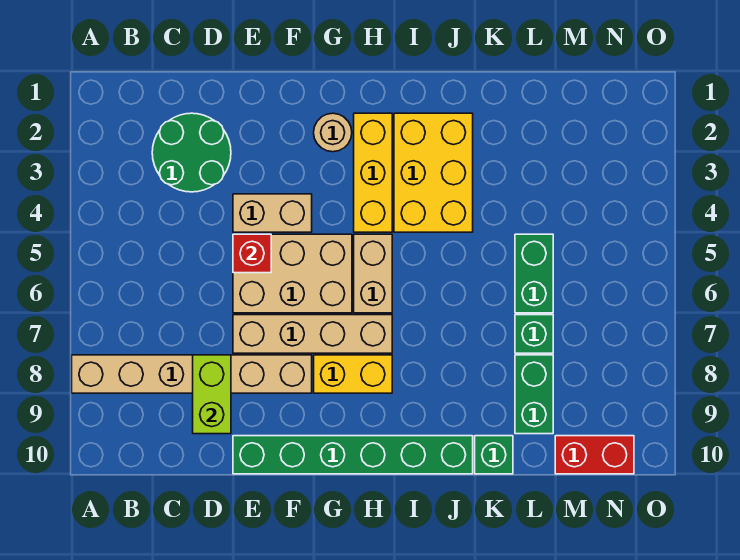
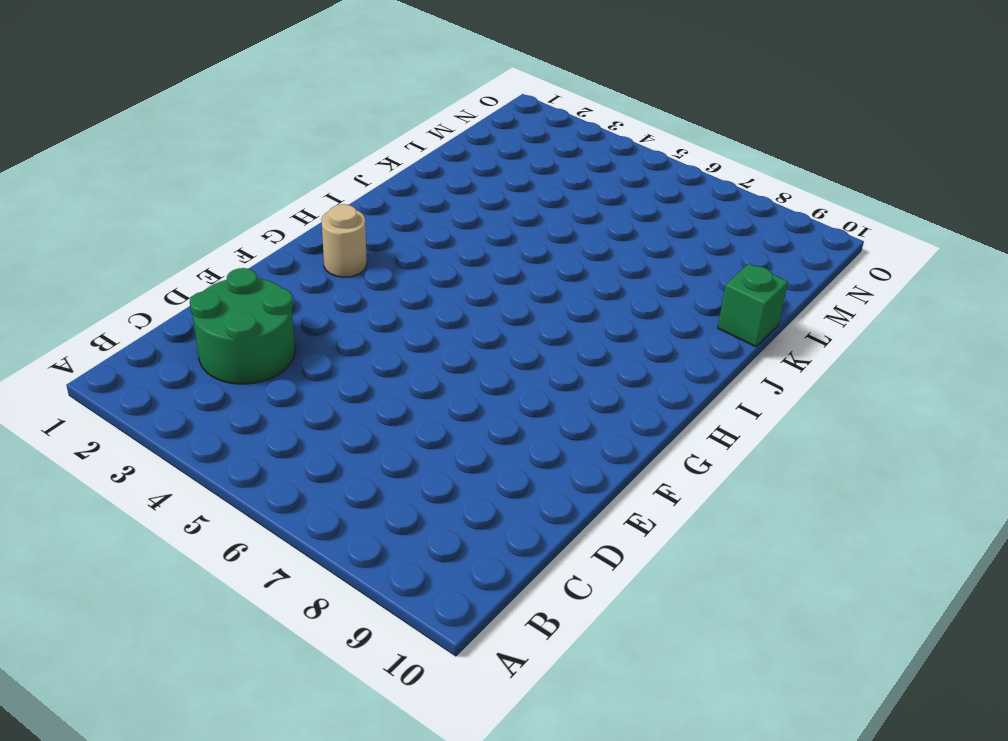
none -> tan 1x6 brick [72,355,312,393]
none -> tan 1x2 brick [233,194,312,232]
none -> tan 2x3 brick [233,234,352,313]

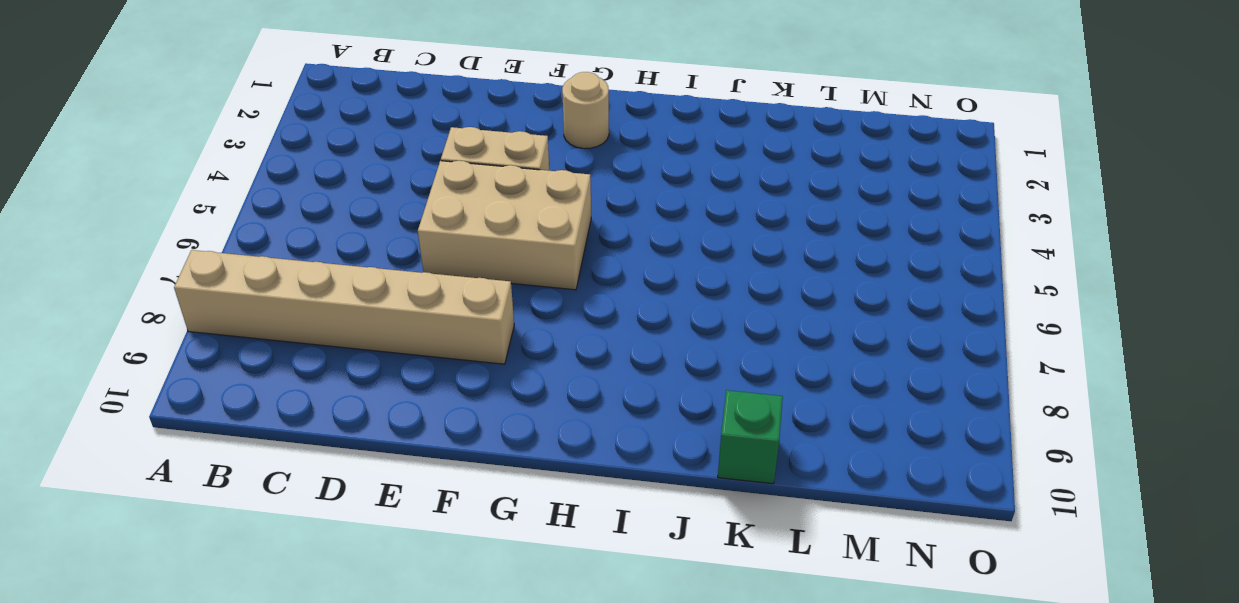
none -> green 2x2 round brick [152,113,231,192]
none -> tan 1x4 brick [233,315,392,353]
none -> green 1x6 brick [233,436,473,474]

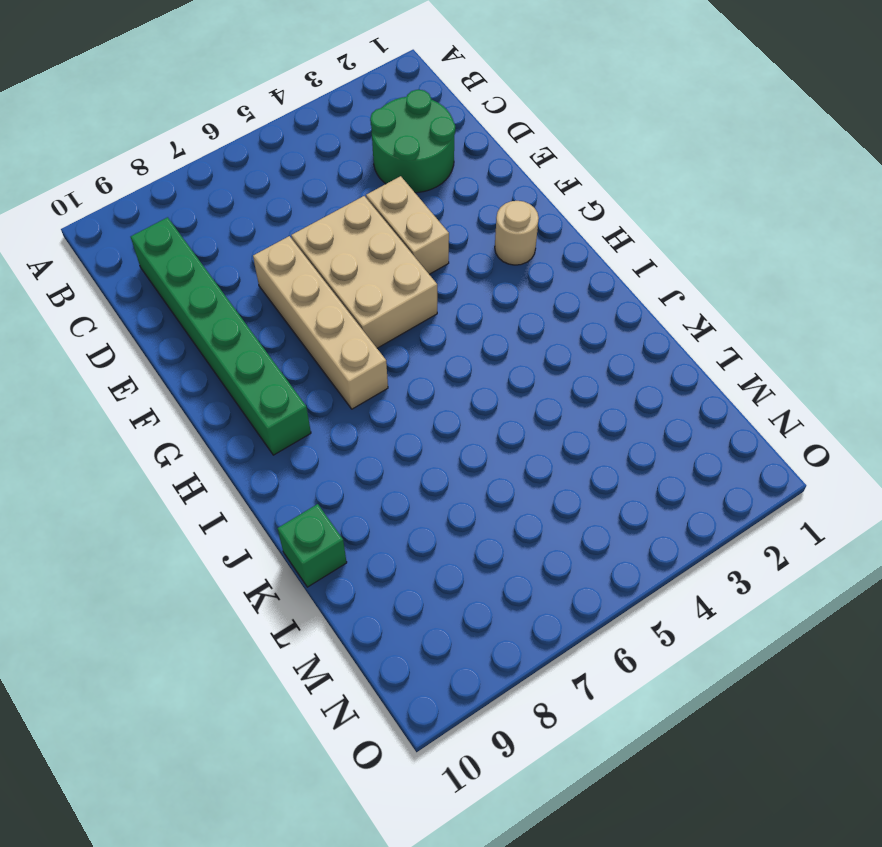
green 1x6 brick [131,217,311,455] -> green 1x6 brick moved to [233,436,473,474]
none -> tan 1x6 brick [72,355,312,393]
none -> yellow 1x2 brick [314,355,392,393]
none -> yellow 1x3 brick [354,113,392,232]

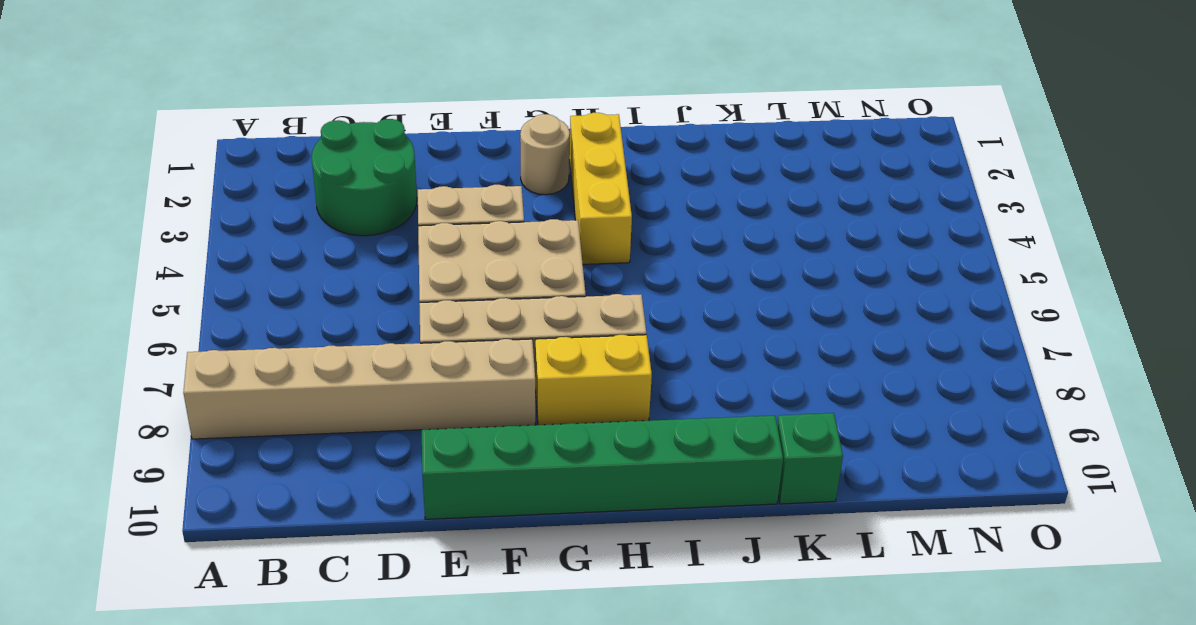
none -> tan 1x2 brick [354,234,392,313]
none -> yellow 2x3 brick [394,113,473,232]
none -> green 1x2 brick [515,234,553,313]

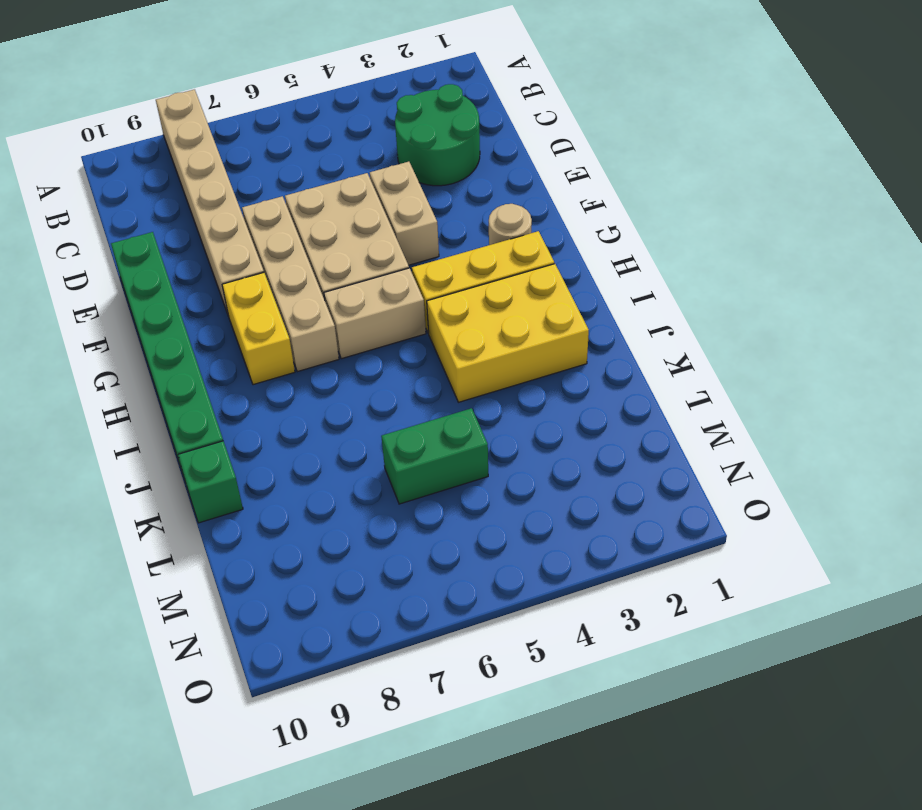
none -> green 1x1 brick [515,315,553,353]
none -> green 1x2 brick [515,355,553,434]
none -> red 1x2 brick [555,436,634,474]

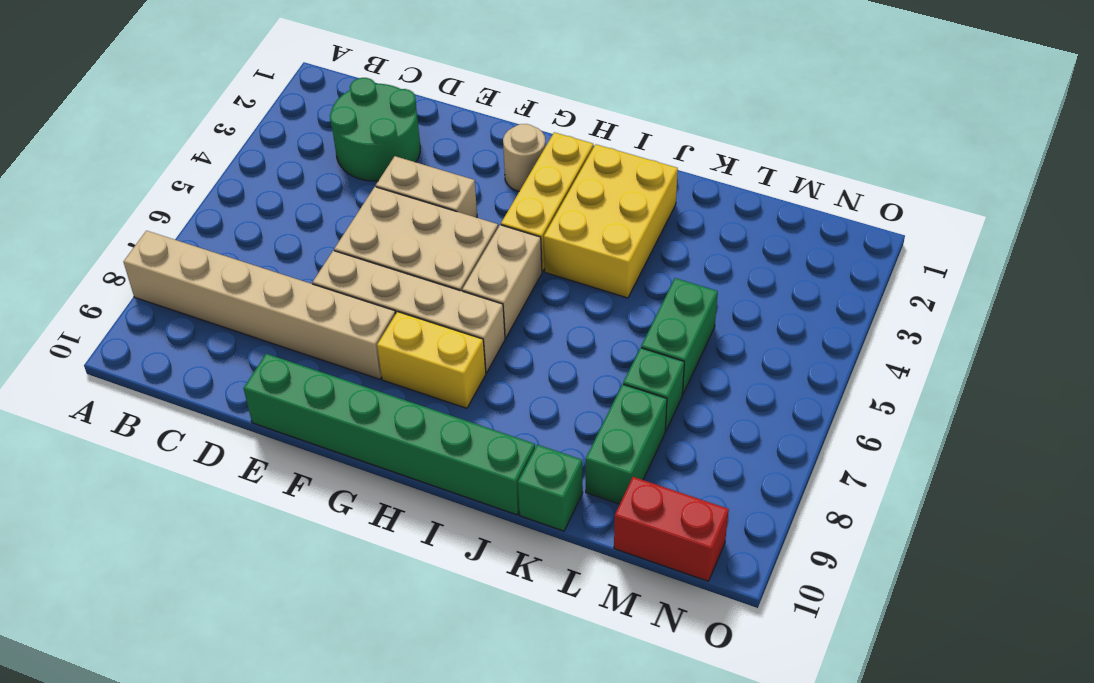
none -> lime 1x2 brick [193,355,231,434]
none -> red 1x1 brick [233,234,271,273]

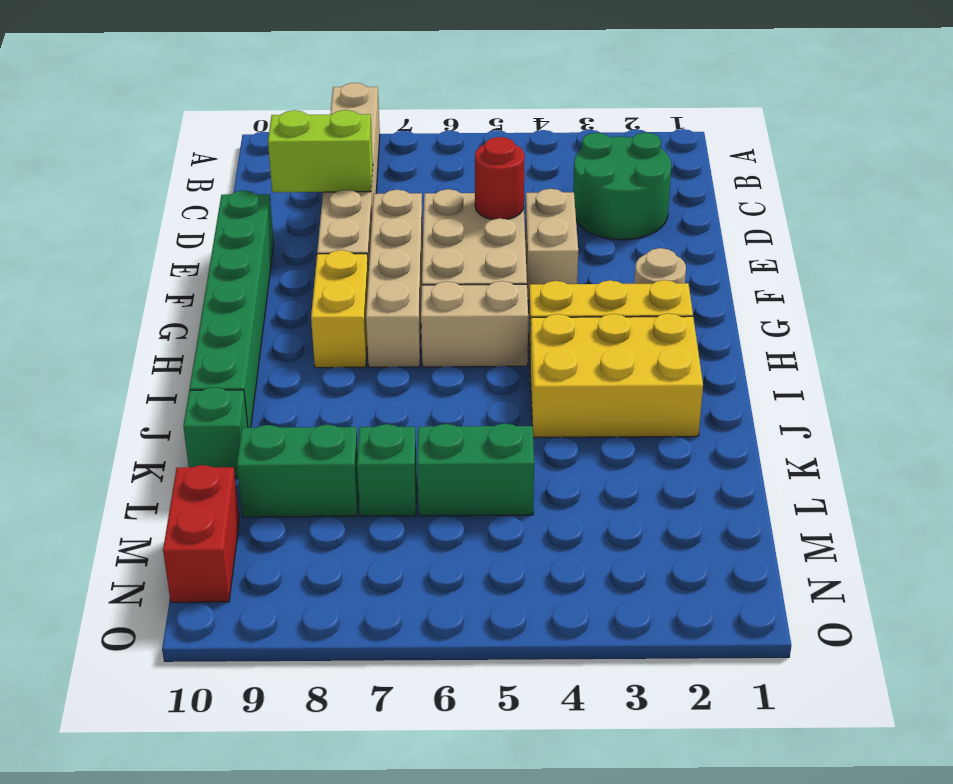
red 1x1 round brick [475,137,525,220] -> red 1x1 brick [233,234,271,273]

